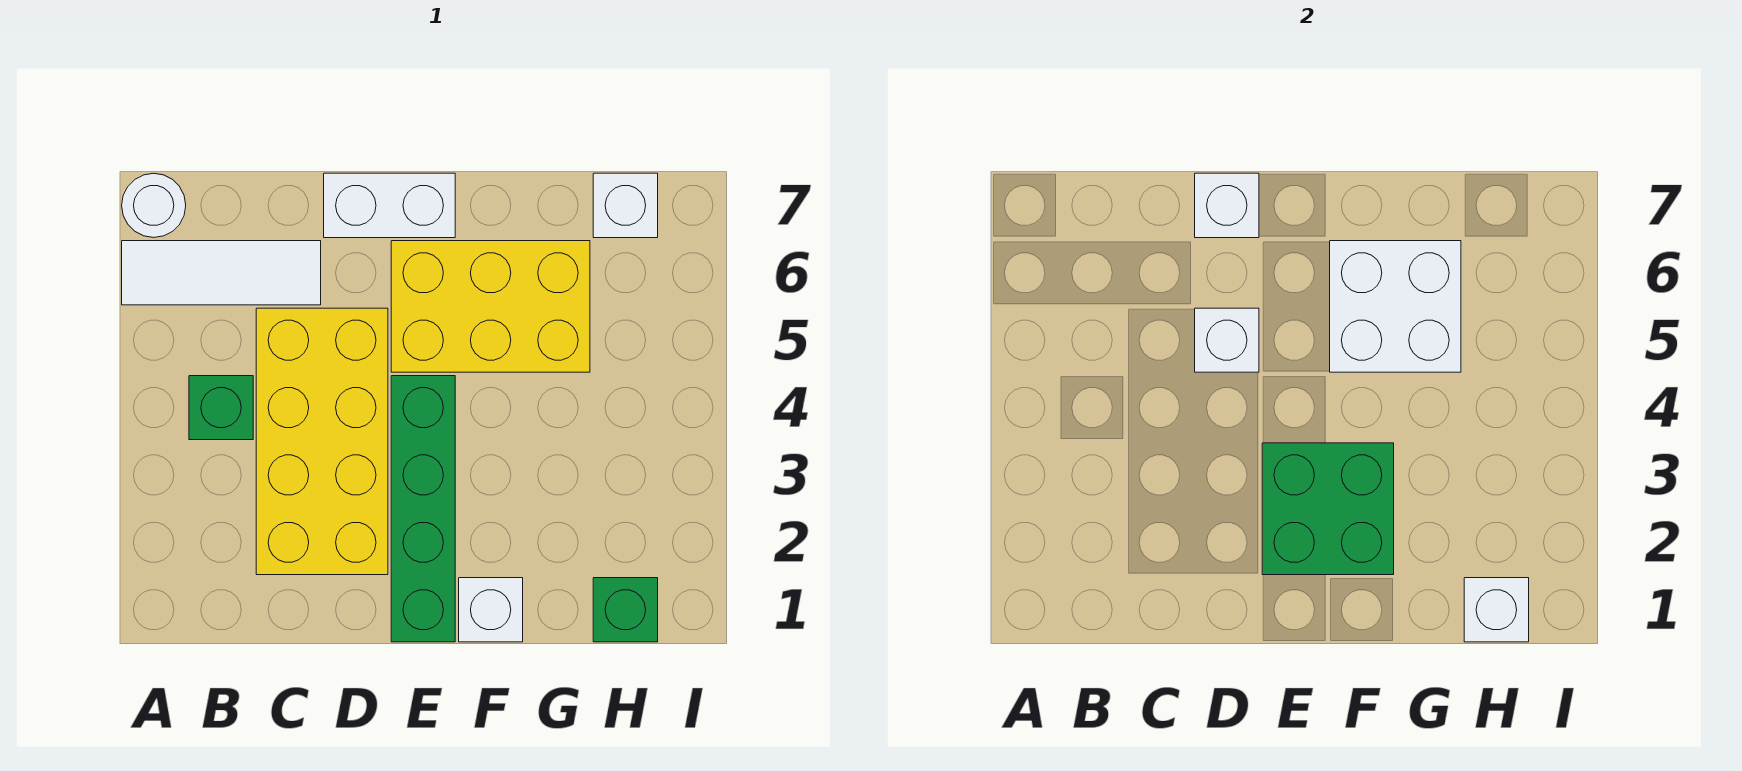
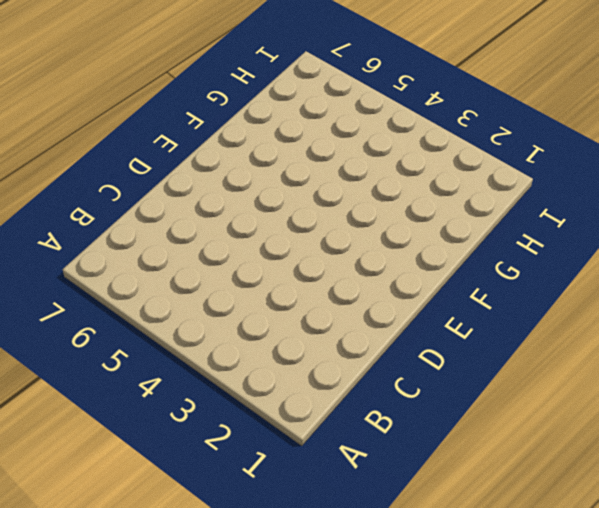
none -> white 1x3 tile [122,241,321,305]
none -> white 1x1 round brick [122,173,186,238]
none -> green 1x1 brick [189,376,253,440]

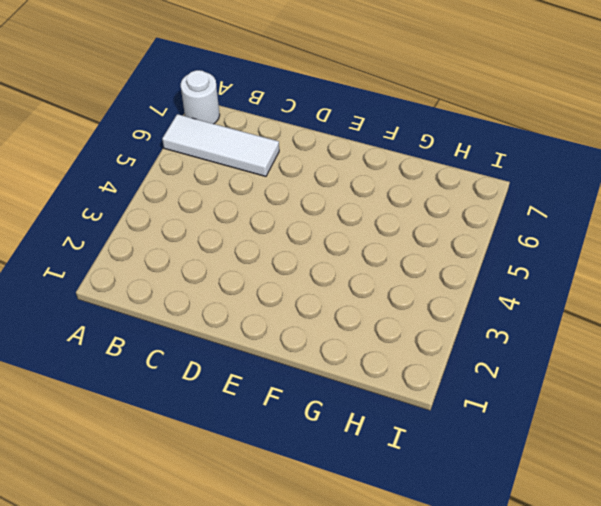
none -> green 1x1 brick [189,376,253,440]
none -> yellow 2x4 brick [256,308,388,575]
none -> white 1x2 brick [324,173,455,238]

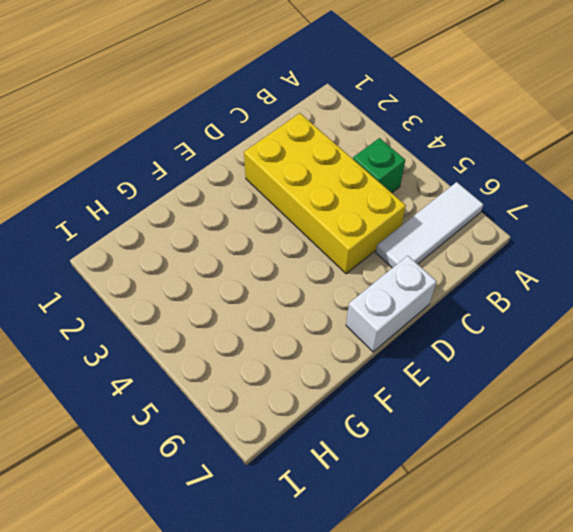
none -> white 1x1 round brick [122,173,186,238]
none -> green 1x4 brick [391,376,455,642]
none -> yellow 2x3 brick [391,241,590,372]

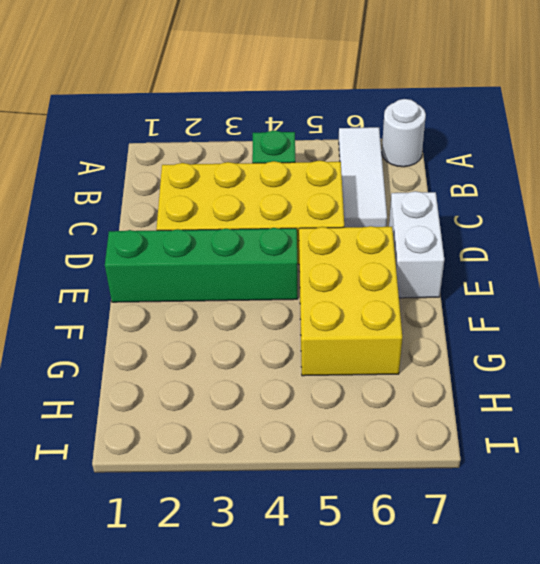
none -> white 1x1 brick [459,578,523,642]
none -> green 1x1 brick [593,578,658,642]
none -> white 1x1 brick [593,173,658,238]

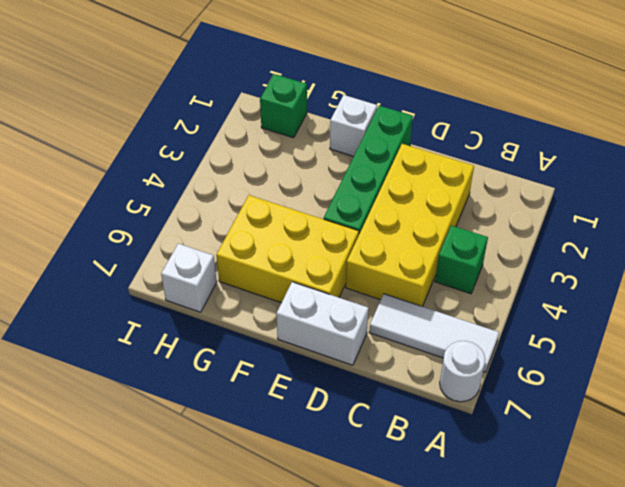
none -> white 1x1 brick [1195,308,1259,372]
none -> white 1x1 brick [1195,173,1259,238]
none -> green 2x2 brick [1262,443,1394,575]

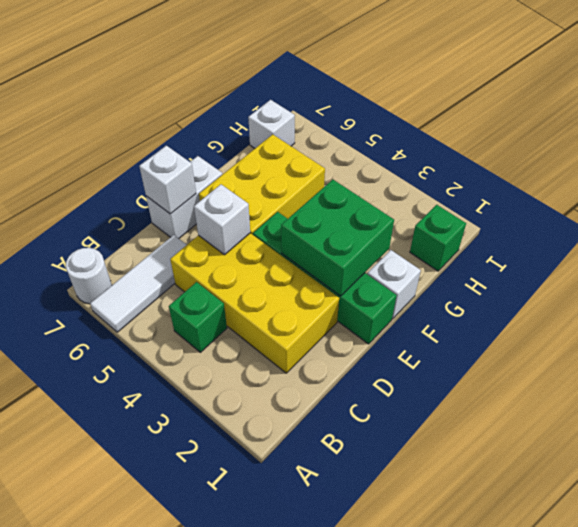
none -> white 2x2 brick [1330,241,1461,372]
none -> white 1x1 brick [1464,578,1529,642]

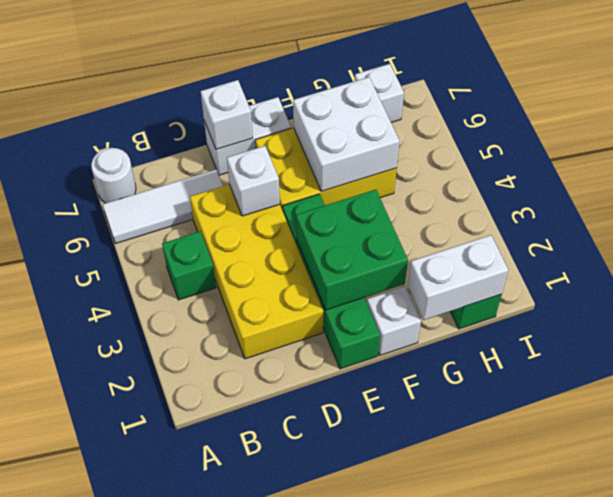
white 1x2 brick [408,235,508,320] -> white 1x1 brick [1464,578,1529,642]

